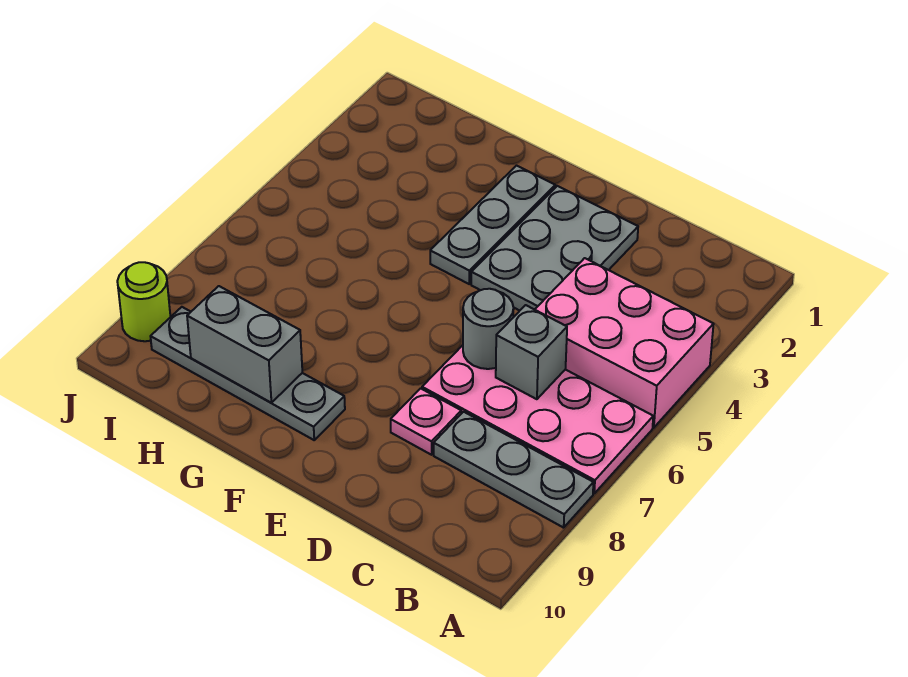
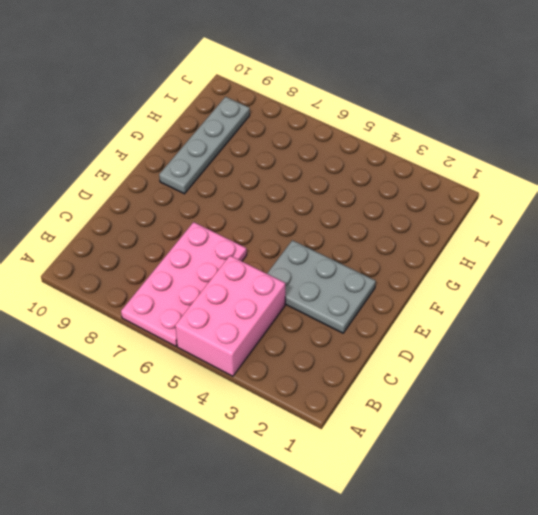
none -> grey 1x3 plate [434,412,594,528]
none -> pink 1x1 plate [391,388,461,455]

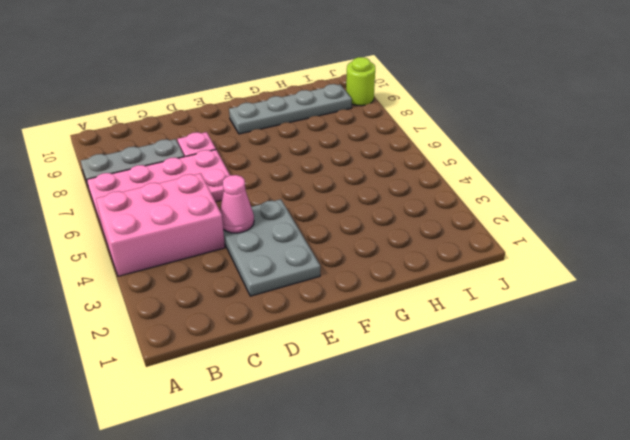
pink 1x1 cone [220,175,254,233] -> none
none -> grey 1x3 plate [430,166,555,284]
none -> grey 1x1 brick [496,305,567,399]

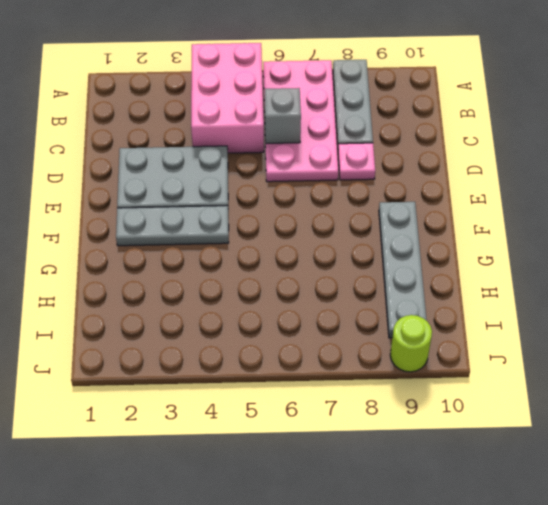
none -> grey 1x1 round brick [463,289,514,369]
none -> grey 1x2 brick [187,286,302,403]

